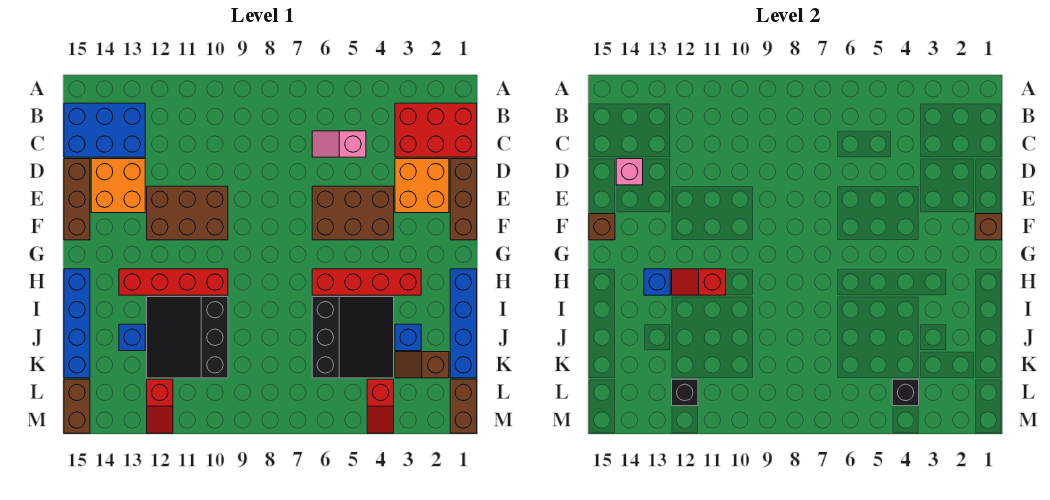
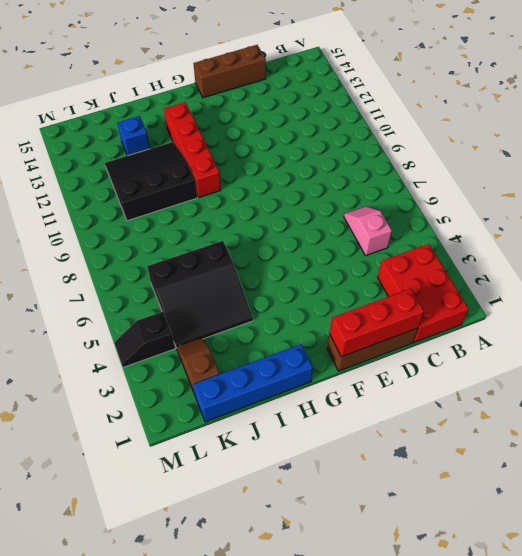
red 1x3 brick [330,289,424,357] -> brown 1x1 brick [975,214,1002,240]
black 1x2 slope [114,312,175,367] -> red 1x2 slope [367,379,394,433]
none -> blue 2x3 brick [64,103,145,157]
none -> orange 2x2 brick [395,159,449,213]
none -> orange 2x2 brick [91,159,145,213]

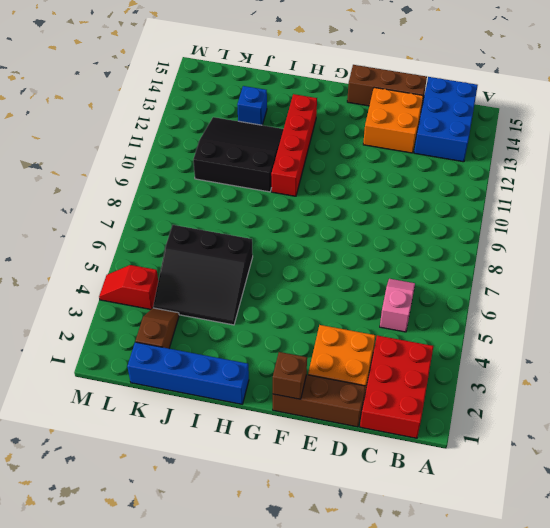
none -> brown 2x3 brick [312,186,394,240]
none -> brown 2x3 brick [147,186,228,240]
none -> red 1x4 brick [312,269,421,295]

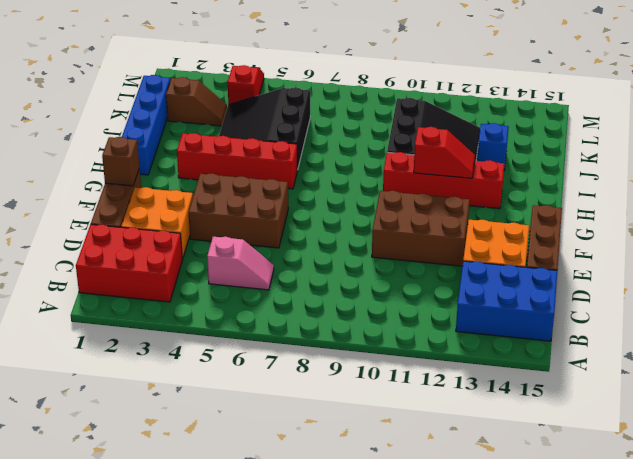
none -> blue 1x4 brick [64,269,90,378]
none -> blue 1x1 brick [395,324,421,351]
none -> brown 1x2 brick [450,379,477,433]

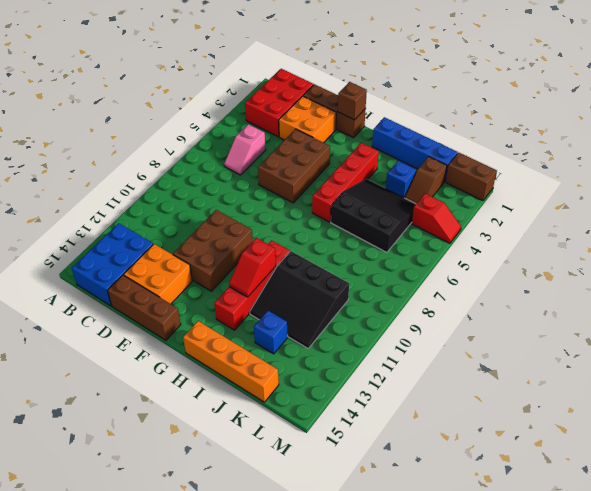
orange 1x4 brick [183,321,279,402] -> blue 1x4 brick [64,269,90,378]
none -> red 1x2 slope [147,379,173,433]
none -> brown 1x2 brick [64,379,90,433]
none -> pink 1x1 brick [616,159,643,185]

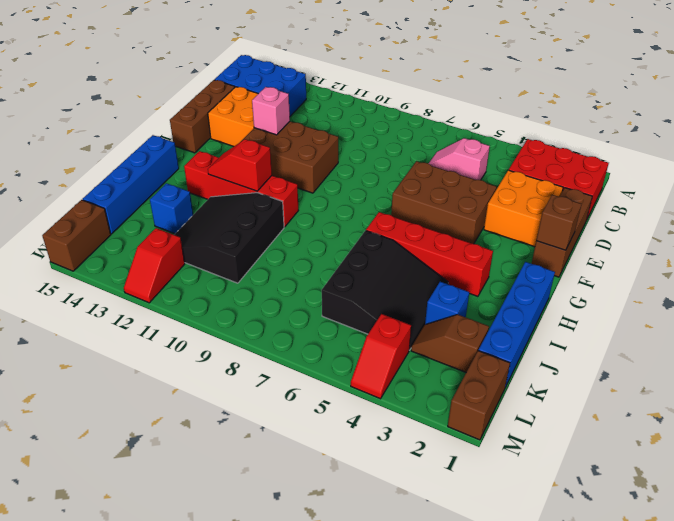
pink 1x1 brick [252,87,290,135] -> pink 1x1 brick moved to [616,159,643,185]
none -> brown 1x1 brick [589,214,615,240]
none -> blue 1x1 brick [644,269,670,295]
none -> black 1x1 brick [892,379,919,406]

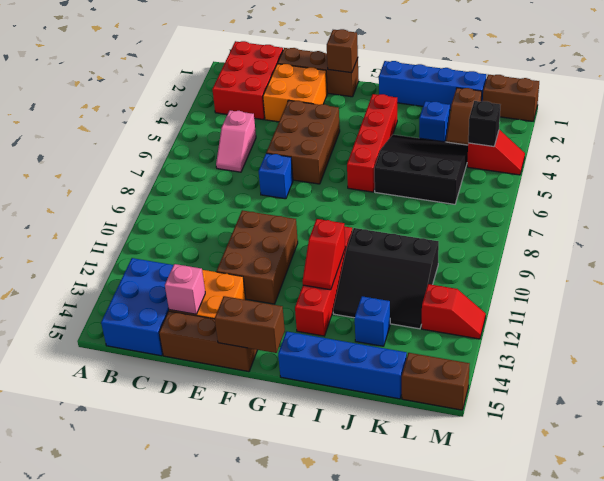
blue 1x1 brick [259,153,293,199] -> blue 1x1 brick moved to [644,269,670,295]
brown 1x2 brick [215,296,285,353] -> brown 1x1 brick [589,214,615,240]
none -> black 1x1 brick [672,379,698,406]

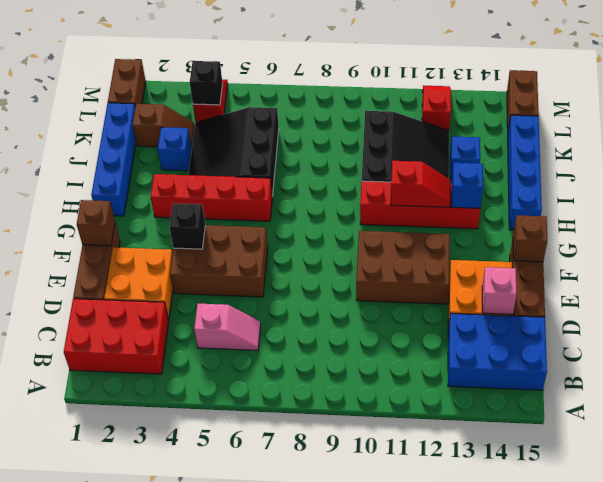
black 1x1 brick [170,203,205,249] -> black 1x1 brick moved to [672,379,698,406]

